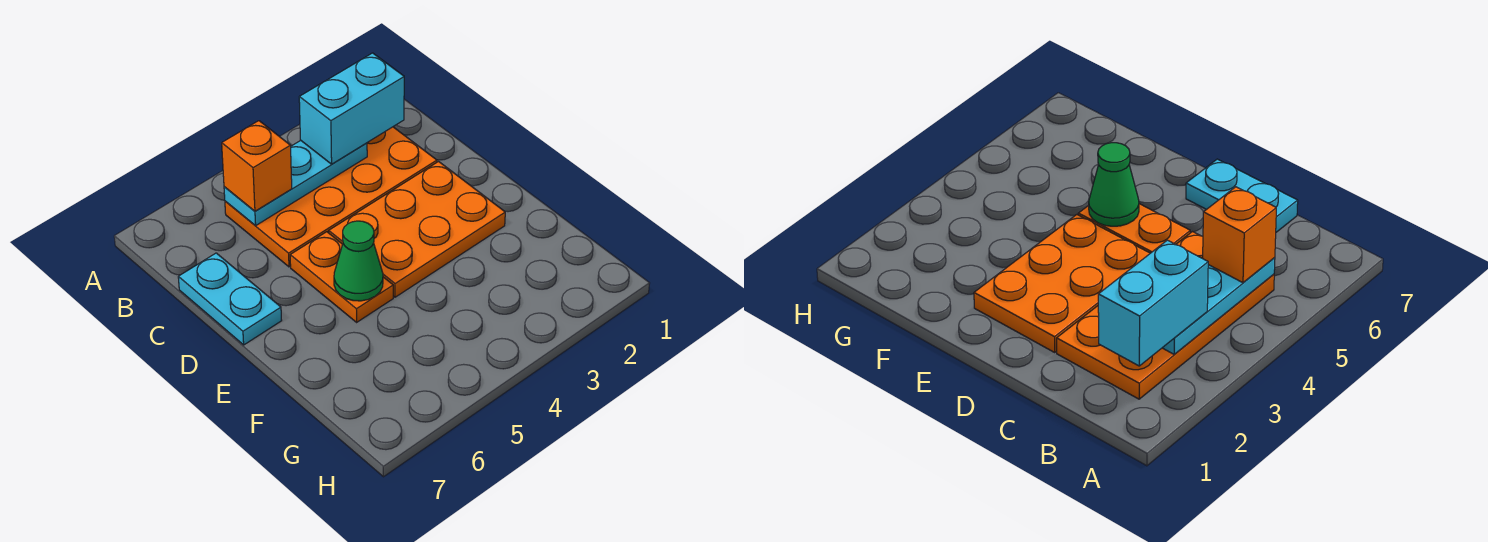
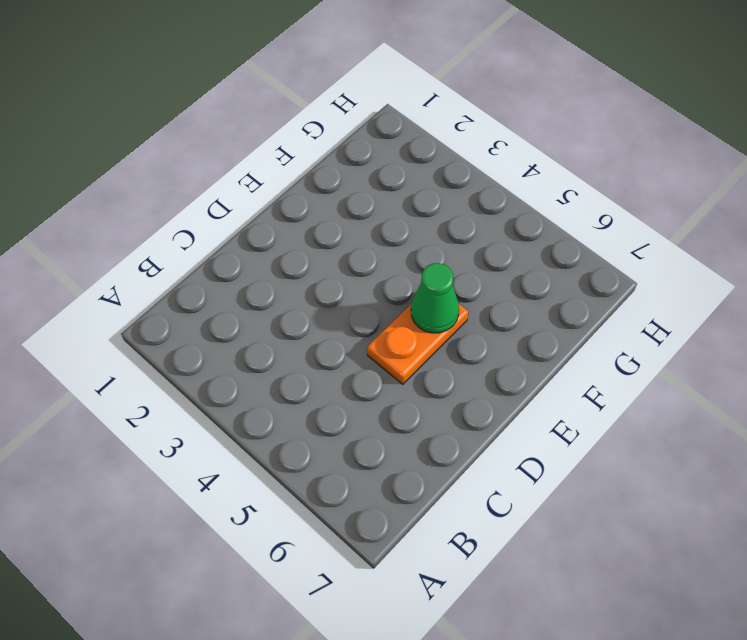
none -> orange 2x4 plate [225,127,437,267]
none -> cyan 1x2 plate [178,253,282,345]

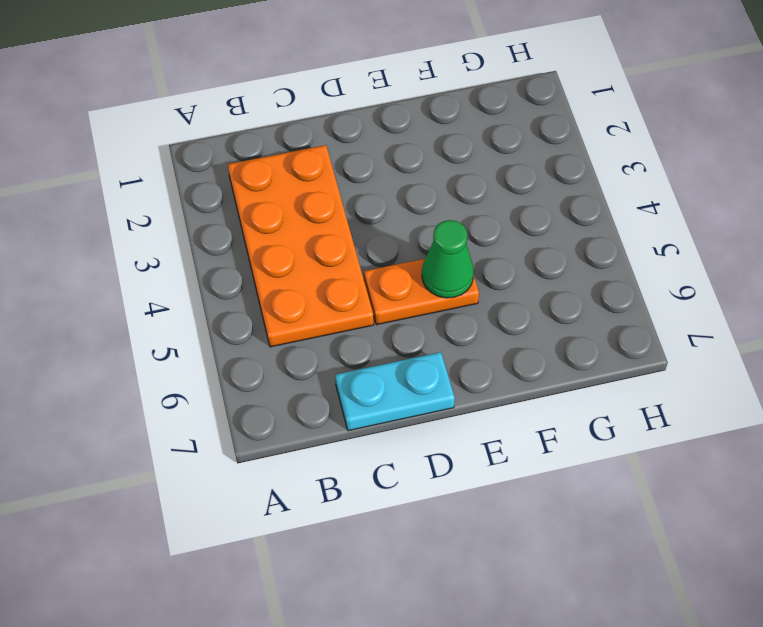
none -> orange 2x3 plate [329,162,505,297]
none -> cyan 1x3 plate [224,141,367,226]

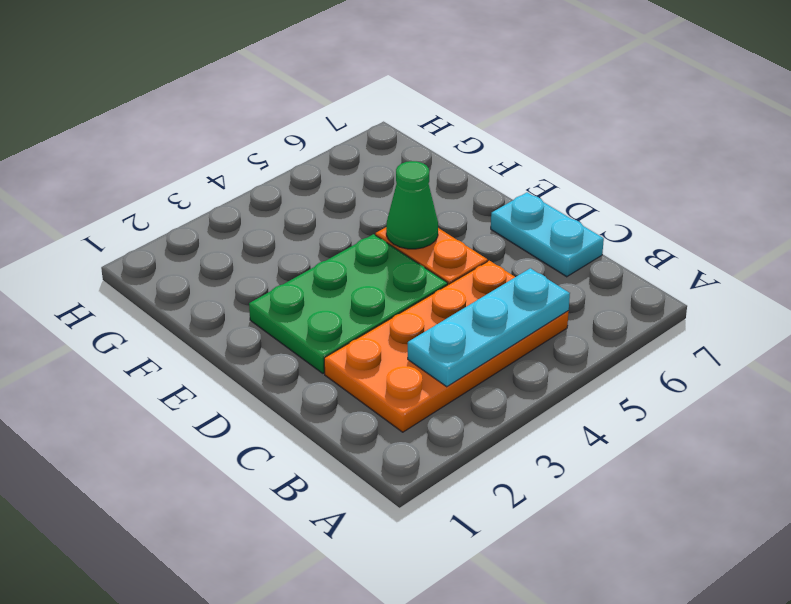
green 2x3 plate [249,234,448,373] -> orange 2x3 plate [329,162,505,297]
none -> cyan 1x2 brick [299,53,404,164]
none -> orange 1x1 brick [222,121,292,211]

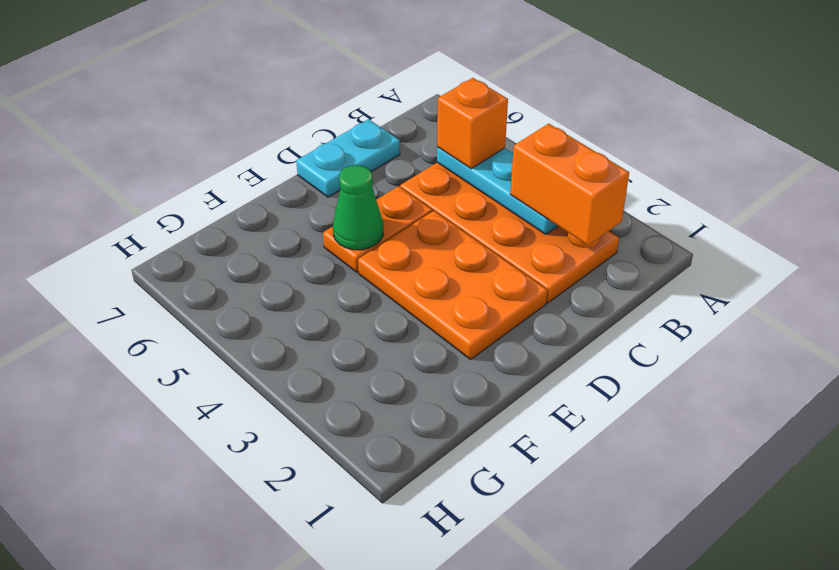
orange 1x2 brick [510,124,629,245] -> cyan 1x2 brick [299,53,404,164]

